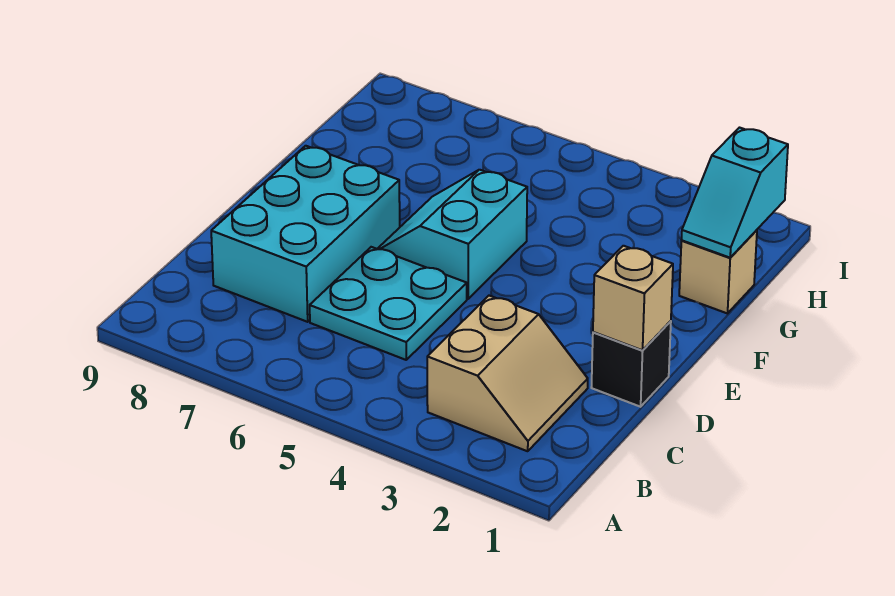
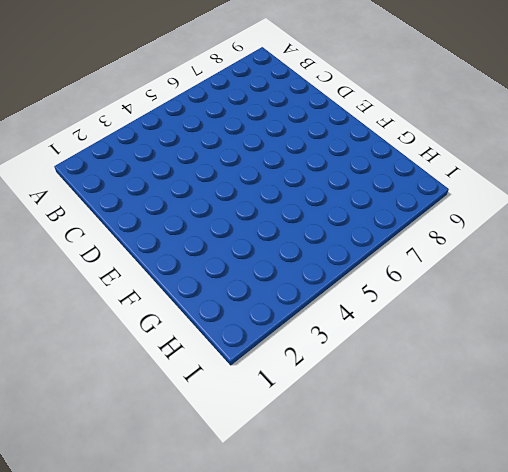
none -> tan 2x2 slope [427,296,588,451]
none -> cyan 2x2 plate [310,247,467,360]

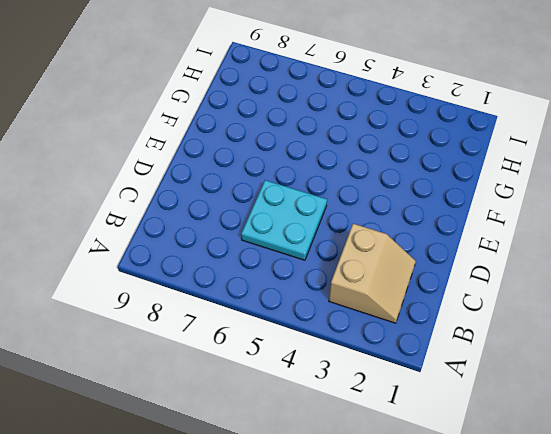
none -> cyan 2x3 brick [211,146,400,322]
none -> black 1x1 brick [591,321,671,407]

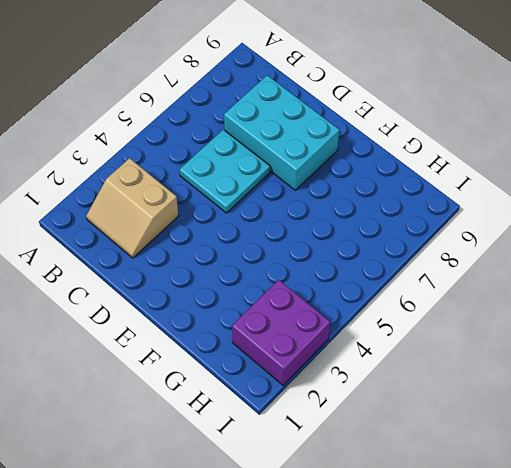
purple 2x2 brick [232,280,330,385] -> none
none -> black 1x1 brick [591,321,671,407]
none -> cyan 2x2 slope [378,170,527,299]

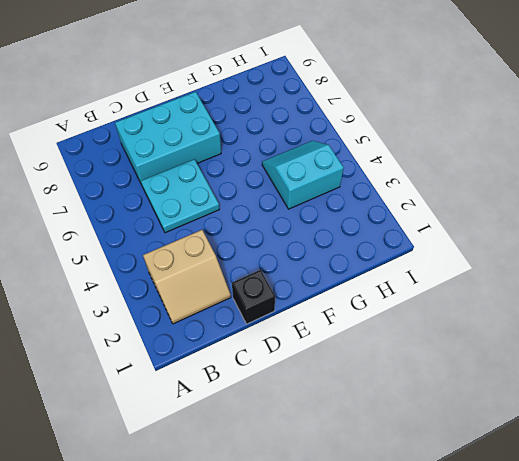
cyan 2x2 slope [262,141,344,209] -> cyan 2x2 slope moved to [378,170,527,299]
none -> tan 1x1 brick [679,230,757,313]
none -> tan 1x1 brick [593,246,673,350]

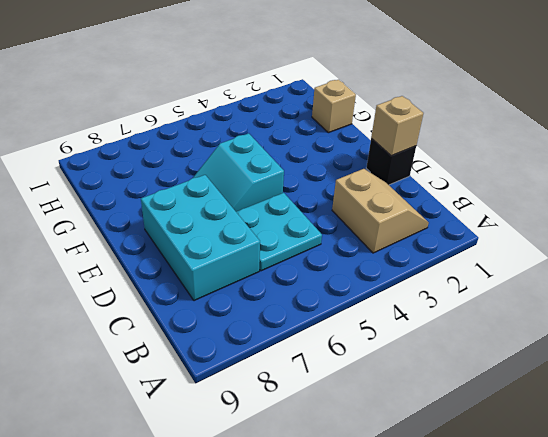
none -> cyan 1x2 slope [682,128,788,258]

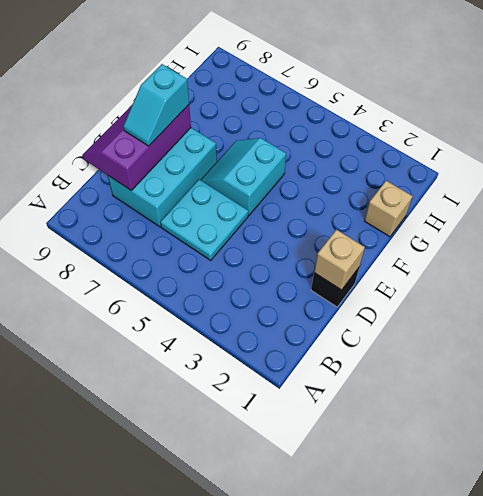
purple 2x3 slope [82,105,191,190] -> none
cyan 1x2 slope [123,64,189,146] -> cyan 1x2 slope moved to [682,128,788,258]
none -> tan 2x2 slope [427,296,588,451]

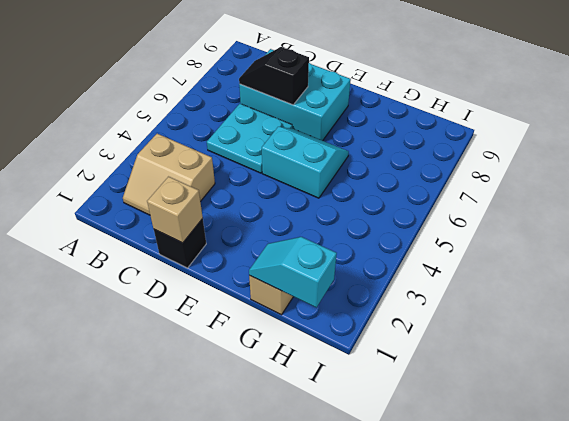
black 1x2 slope [239,47,309,105] -> none

